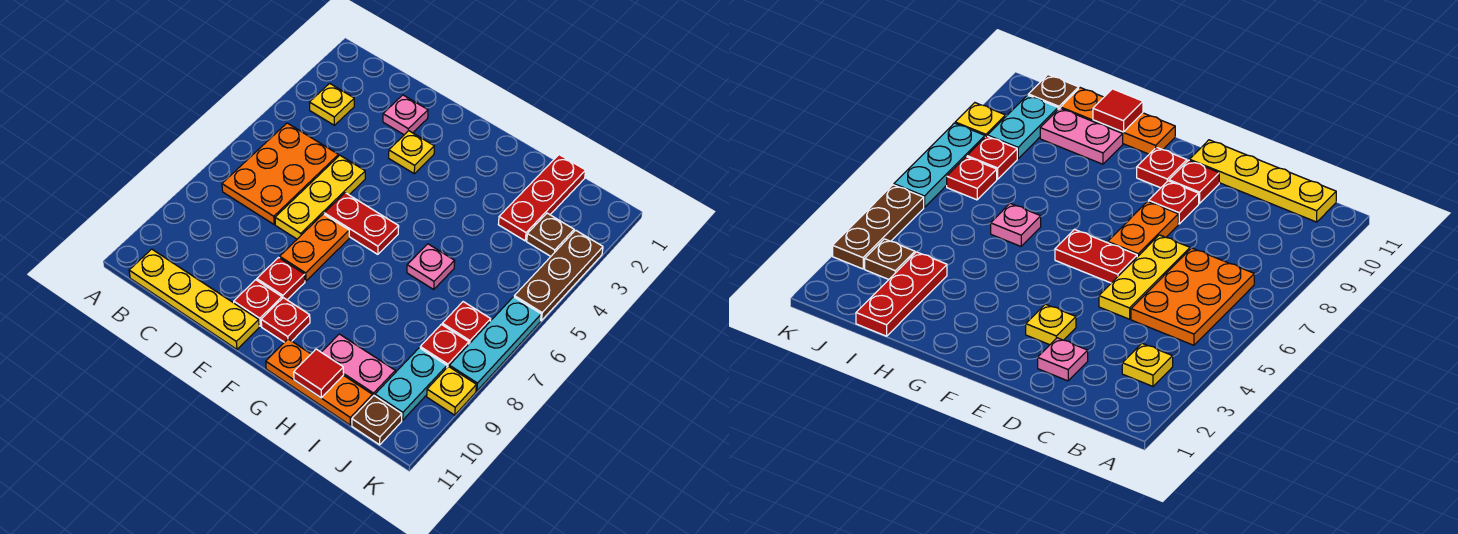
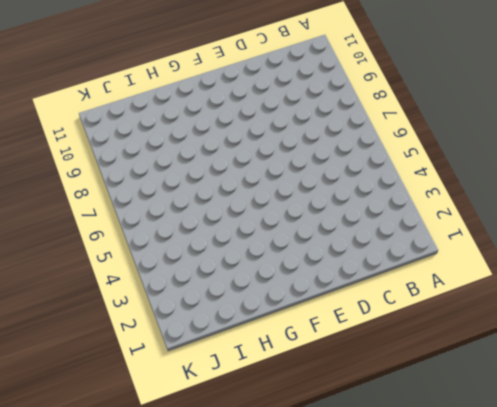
none -> yellow 1x1 plate [309,83,354,125]
none -> orange 2x3 plate [222,123,339,224]
none -> yellow 1x4 plate [129,249,259,349]

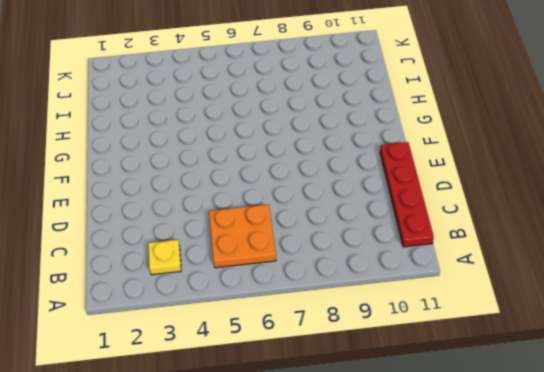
orange 2x2 plate [209,204,276,268] -> orange 2x3 plate [222,123,339,224]
red 1x4 plate [380,142,434,247] -> yellow 1x4 plate [129,249,259,349]
none -> pink 1x1 plate [383,95,428,135]
none -> yellow 1x3 plate [275,155,365,239]
none -> yellow 1x1 plate [389,131,434,174]

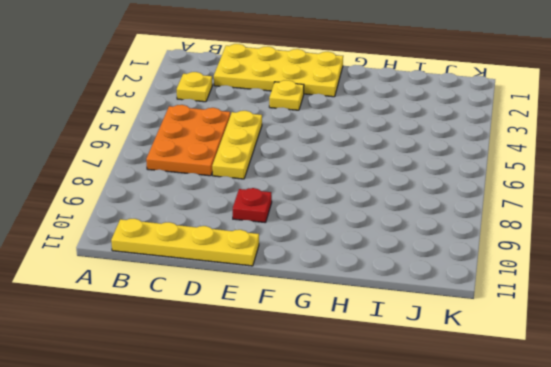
yellow 2x4 plate [214,44,343,97] -> pink 1x1 plate [383,95,428,135]
none -> red 1x2 plate [324,193,399,254]
none -> orange 1x2 plate [280,214,349,281]
none -> red 1x1 plate [234,280,282,326]

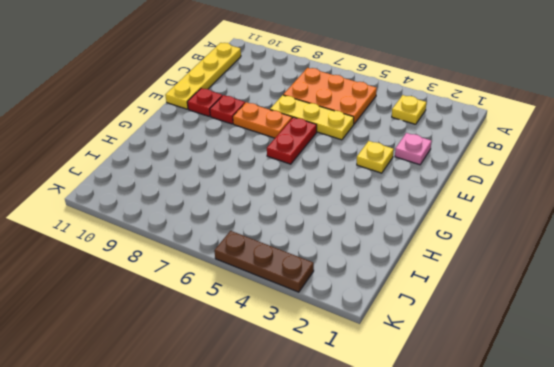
none -> red 1x1 plate [261,298,310,342]
none -> orange 1x3 plate [266,339,372,425]
none -> pink 1x1 plate [407,244,455,289]

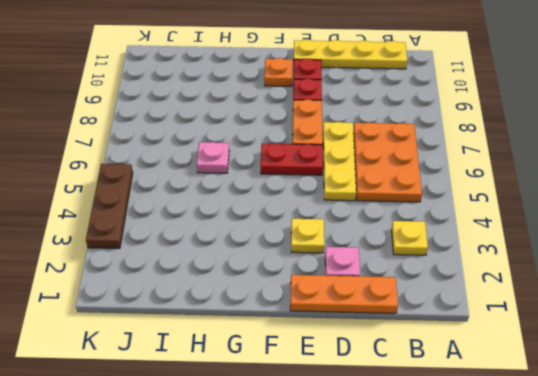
orange 1x3 plate [290,275,398,313] -> orange 1x3 plate moved to [266,339,372,425]
orange 1x1 plate [264,58,293,86] -> red 1x1 plate [261,298,310,342]
none -> pink 1x2 plate [321,334,395,397]
none -> red 1x3 plate [498,155,586,241]
none -> brown 1x1 plate [527,213,574,256]

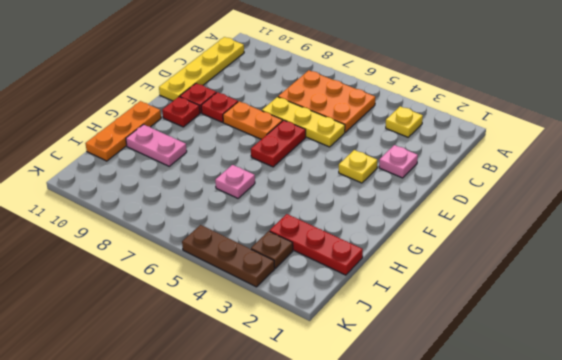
pink 1x2 plate [126,125,187,166] -> pink 1x2 plate turned to [321,334,395,397]
none -> red 1x1 plate [442,302,491,344]
none -> red 1x1 plate [420,324,469,367]
none -> cyan 1x2 plate [375,348,447,420]

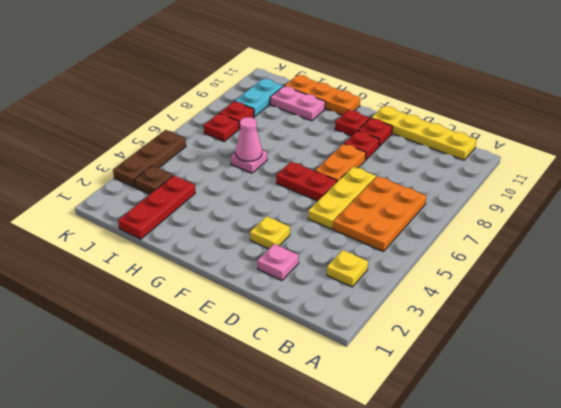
pink 1x1 cone [236,117,262,162] -> none
none -> brown 1x1 plate [352,396,402,445]
none -> cyan 1x3 plate [449,297,541,391]
none -> yellow 1x1 plate [427,367,476,415]

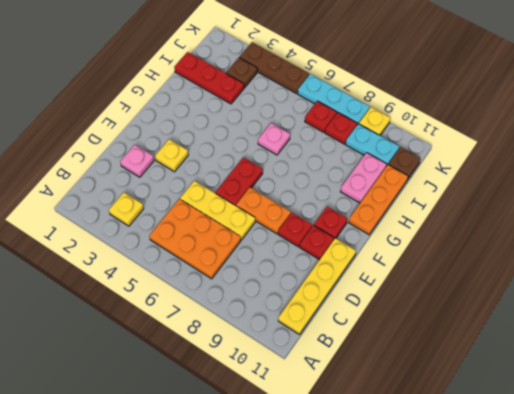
none -> red 1x1 tile [294,349,344,398]

